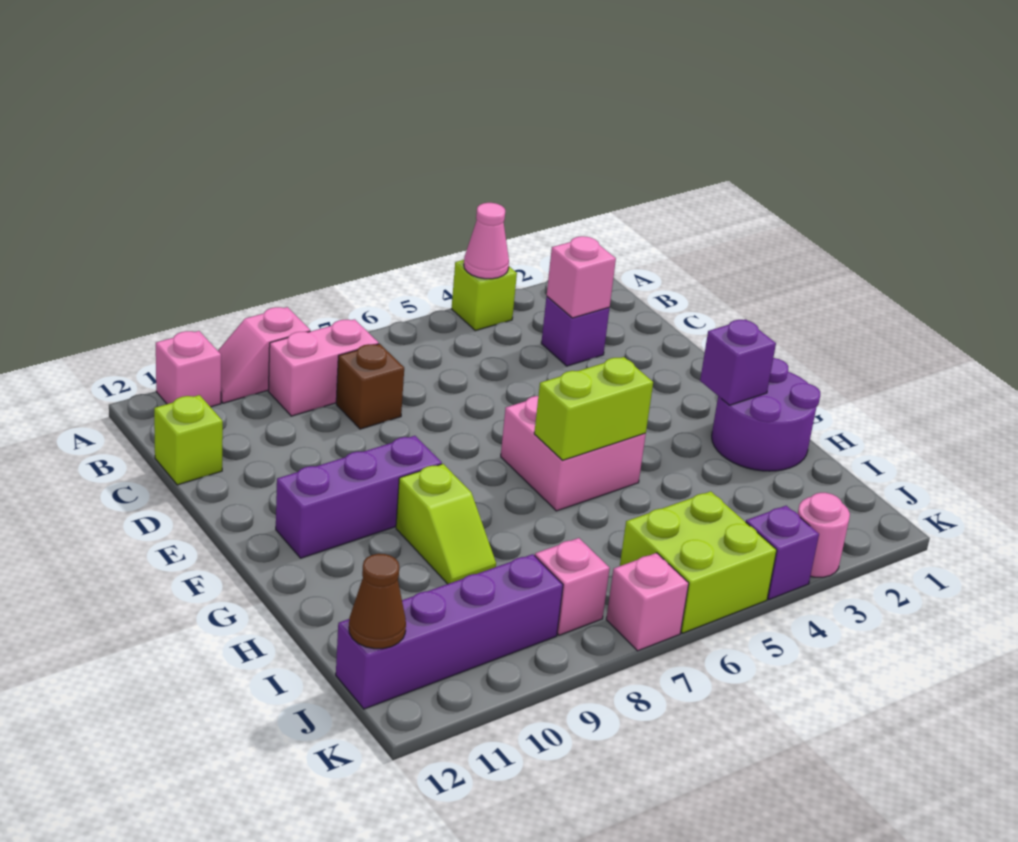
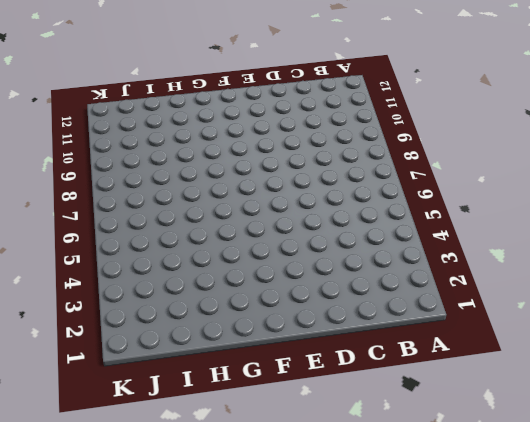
none -> lime 1x1 brick [451,260,517,331]
none -> pink 1x2 slope [218,307,310,403]
none -> pink 1x1 brick [156,331,221,407]

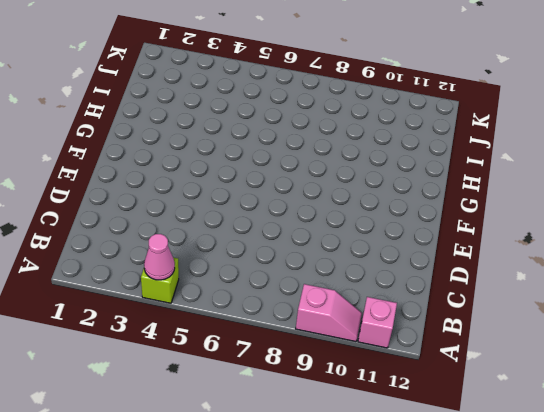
none -> pink 1x2 brick [268,319,379,416]
none -> purple 1x1 brick [541,297,610,366]
none -> brown 1x1 brick [336,344,404,429]

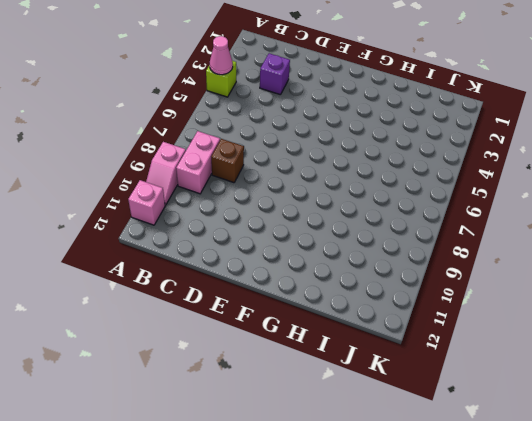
none -> lime 1x1 brick [154,395,223,485]
none -> pink 2x2 brick [501,396,646,511]
none -> purple 1x3 brick [276,436,442,558]

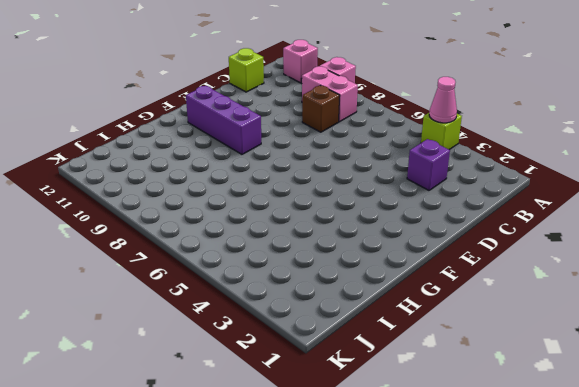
none -> pink 2x2 brick [501,396,646,511]
none -> purple 2x2 round brick [712,358,820,471]
none -> lime 1x2 slope [396,464,496,584]

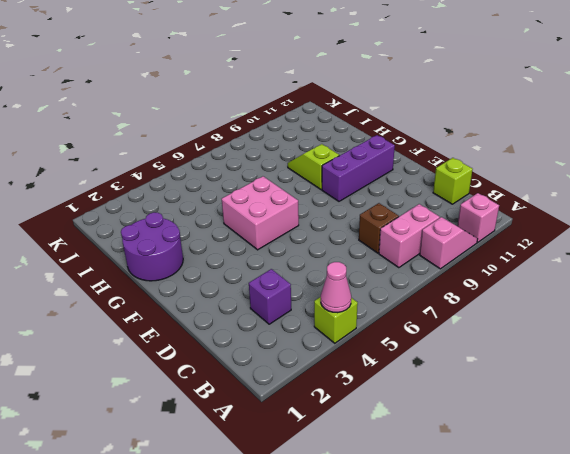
none -> lime 2x2 brick [620,491,777,633]
none -> pink 1x1 brick [535,538,610,635]
none -> purple 1x4 brick [336,554,563,709]

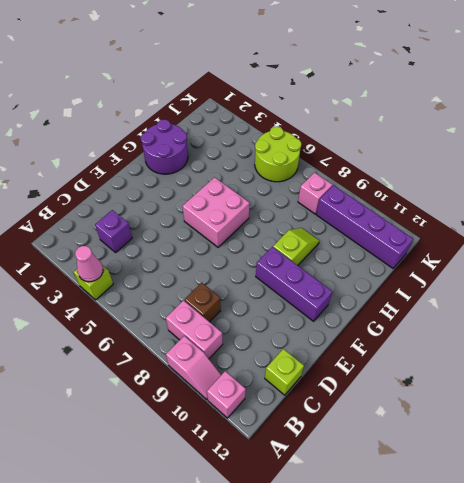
lime 2x2 round brick [255,127,301,182] -> lime 2x2 brick [620,491,777,633]
none -> pink 1x1 round brick [798,493,850,577]
none -> purple 1x1 brick [746,506,819,599]
none -> pink 1x1 brick [606,553,689,651]

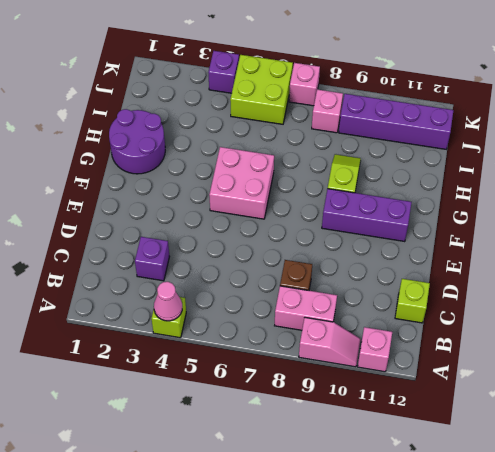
none -> pink 1x1 round brick [798,493,850,577]
none -> pink 1x1 brick [547,236,616,318]
none -> purple 1x1 brick [700,319,776,405]

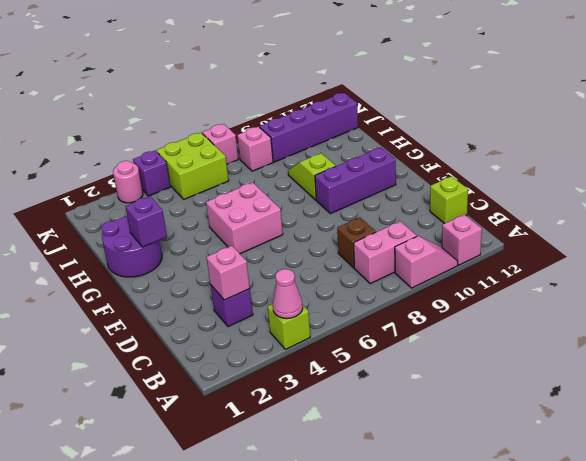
none -> lime 1x2 brick [534,357,653,460]
none -> brown 1x1 cone [349,554,406,649]

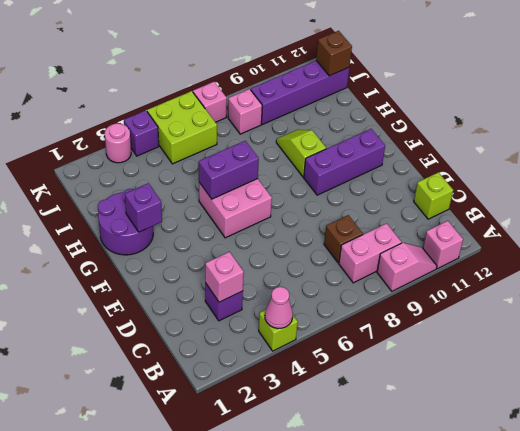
purple 1x2 brick [199,141,259,199] -> lime 1x2 brick [534,357,653,460]
brown 1x1 brick [316,31,352,76] -> brown 1x1 cone [349,554,406,649]

